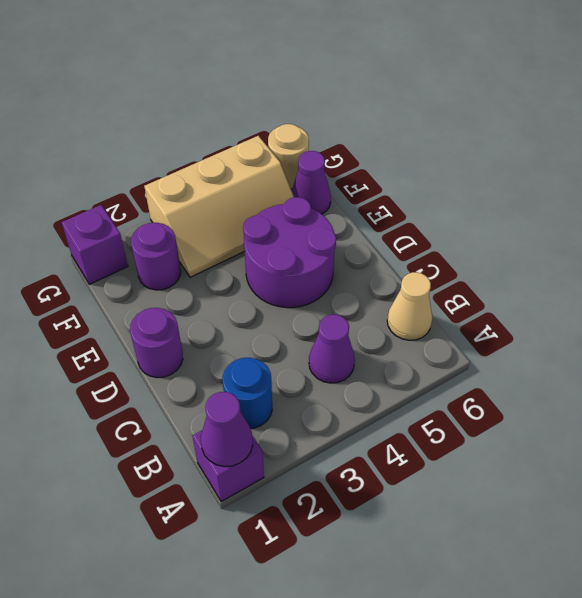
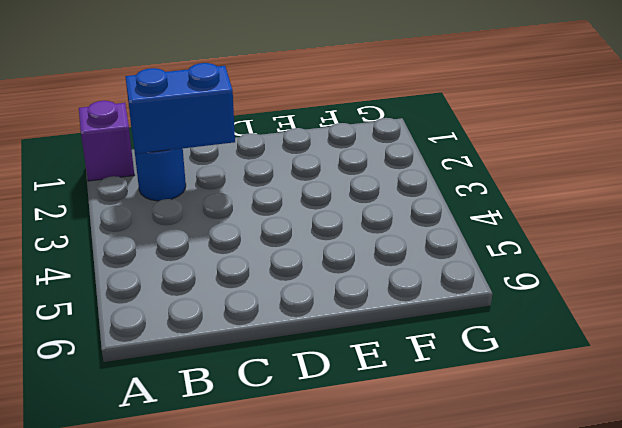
blue 1x2 brick [125,63,235,154] -> none
none -> purple 1x1 cone [309,315,355,383]
none -> tan 1x1 cone [387,272,432,340]
none -> purple 1x1 round brick [130,308,183,378]

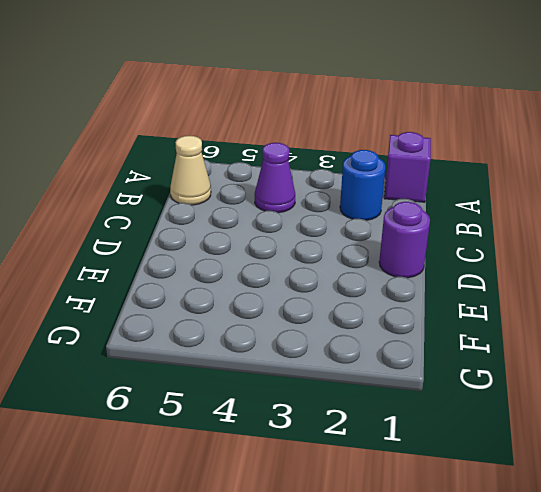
none -> purple 2x2 round brick [243,197,336,308]
none -> purple 1x1 round brick [131,223,181,290]
none -> tan 2x3 slope [144,136,294,277]

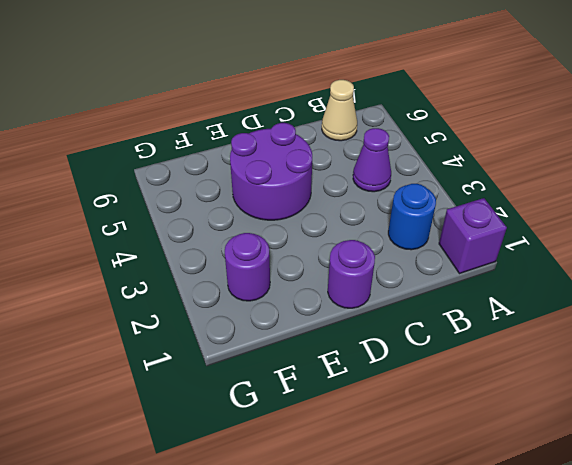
none -> tan 2x3 slope [144,136,294,277]
none -> purple 1x1 cone [292,151,331,214]
none -> purple 1x1 brick [61,205,128,284]

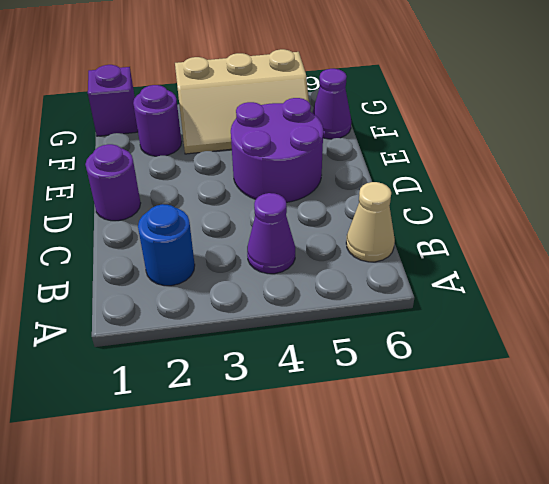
none -> purple 1x1 brick [193,431,264,502]
none -> tan 1x1 round brick [268,124,309,189]
none -> purple 1x1 cone [201,392,253,467]

